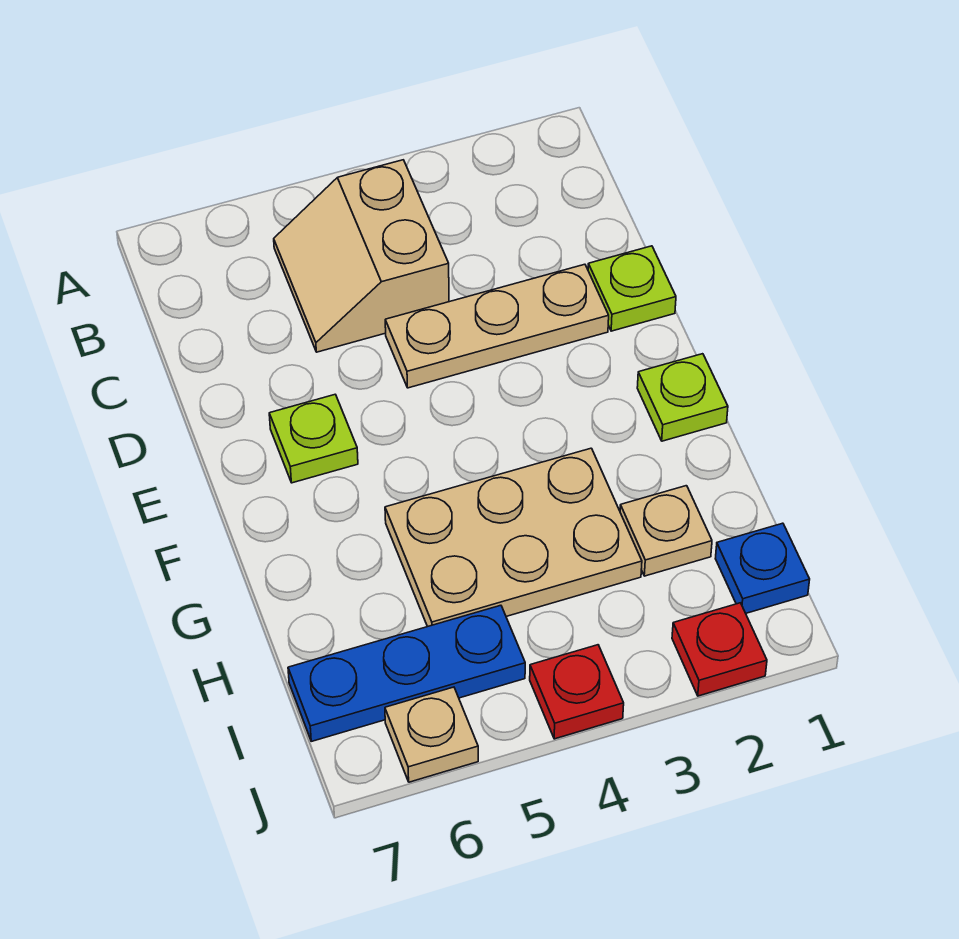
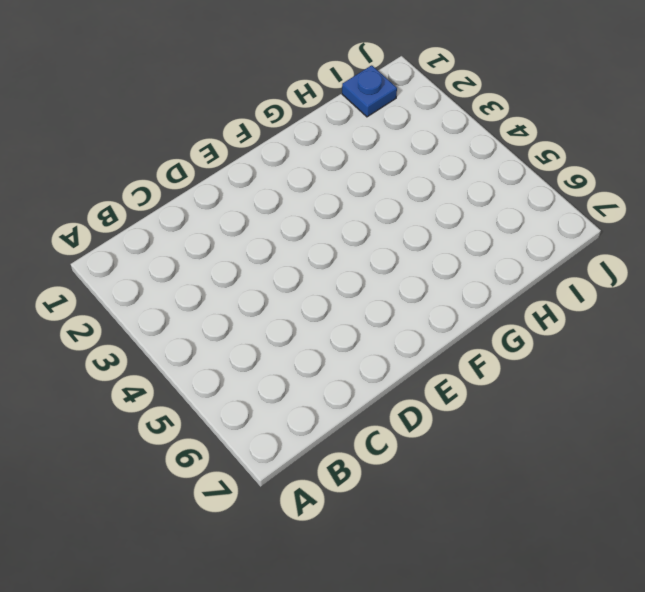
none -> tan 2x2 slope [274,160,449,352]
none -> lime 1x1 plate [588,246,676,331]
none -> tan 1x3 plate [385,264,609,388]

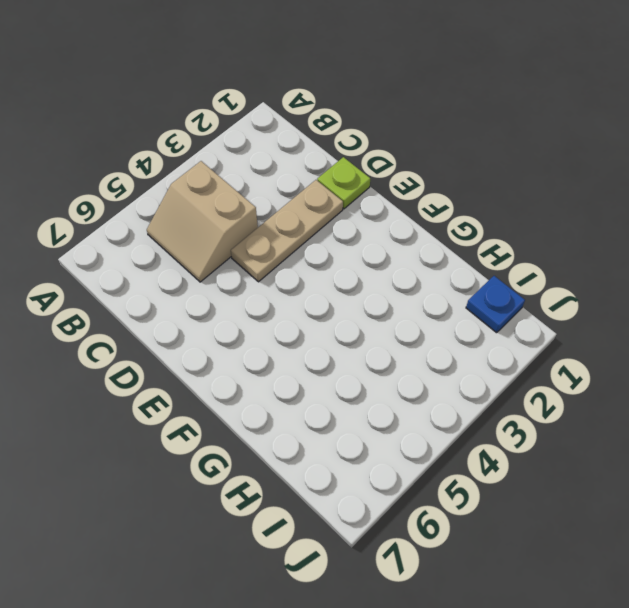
none -> lime 1x1 plate [269,394,358,483]
none -> lime 1x1 plate [637,354,728,441]
none -> tan 2x3 plate [385,448,642,627]

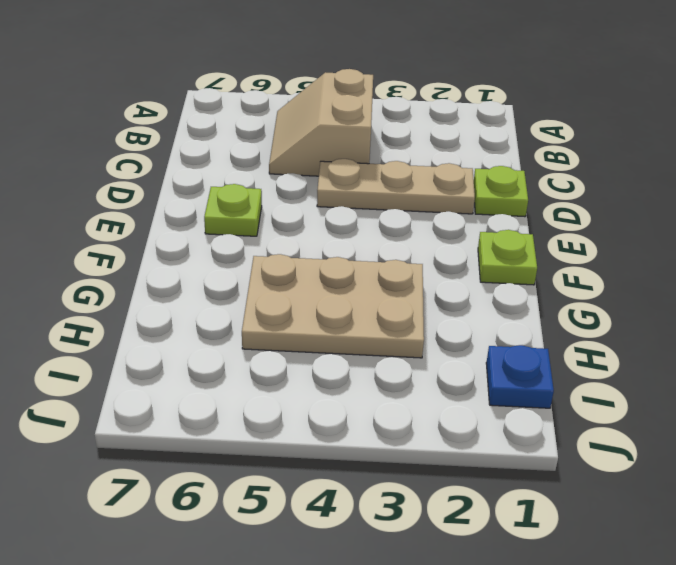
none -> tan 1x1 plate [620,486,712,576]
none -> blue 1x3 plate [288,605,525,741]
none -> red 1x1 plate [672,603,767,696]

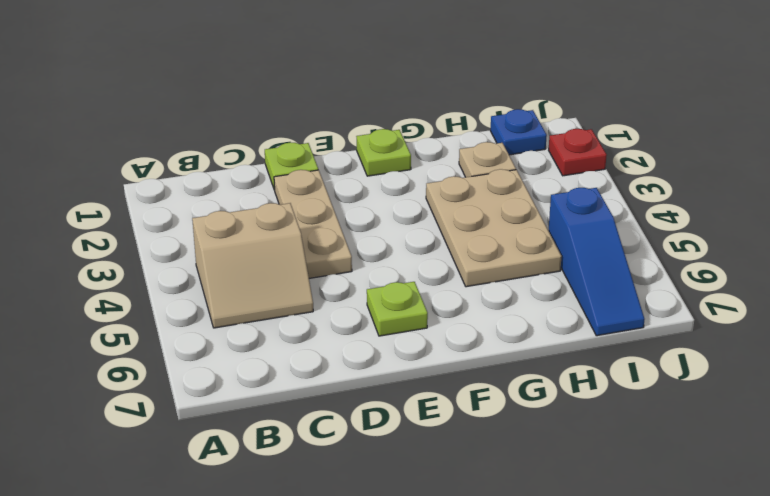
blue 1x3 slope [548,188,645,336] -> blue 1x3 plate [288,605,525,741]
none -> red 1x1 plate [530,645,624,739]
none -> tan 1x1 plate [385,687,478,782]

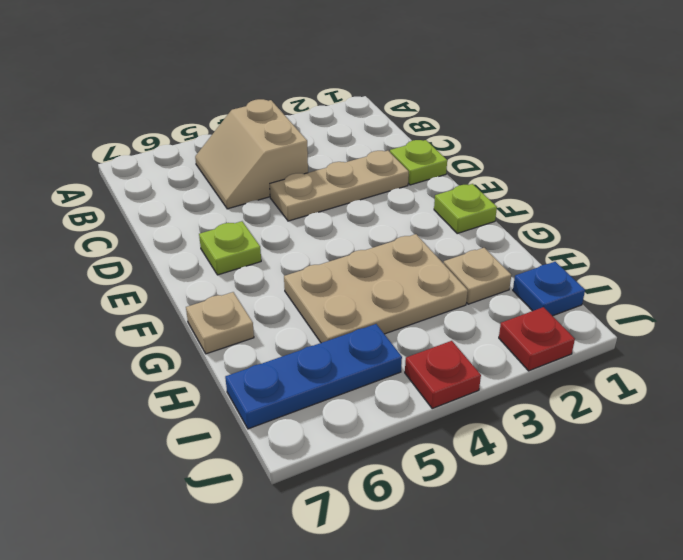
tan 1x1 plate [186,292,254,354] -> tan 1x1 plate moved to [385,687,478,782]

